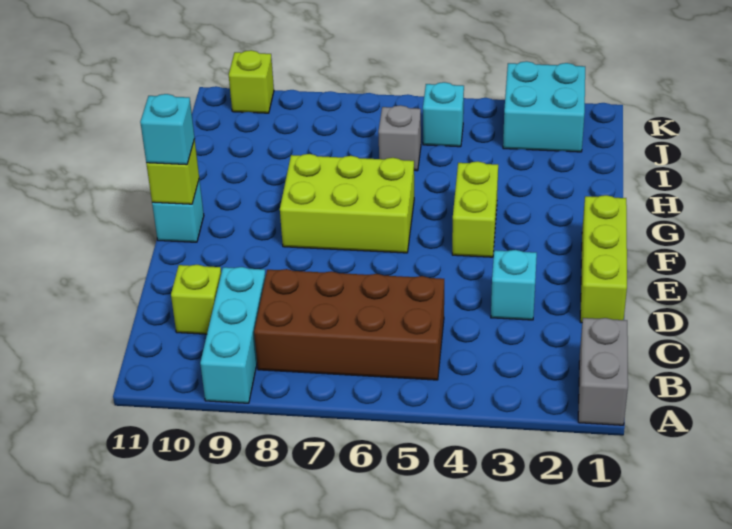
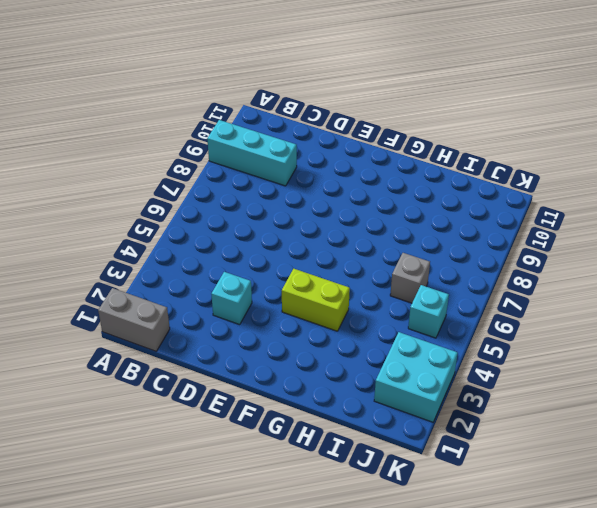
none -> brown 2x4 brick [254,269,444,380]
none -> lime 1x1 brick [171,265,221,334]
none -> lime 1x3 brick [580,195,627,323]

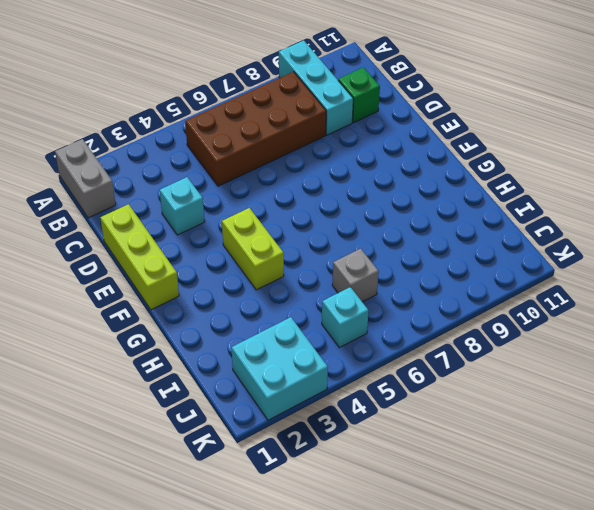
green 1x1 brick [338,67,380,122] -> lime 1x1 brick [171,265,221,334]
none -> lime 2x3 brick [280,154,414,253]
none -> cyan 1x1 brick [152,179,204,242]
none -> lime 1x1 brick [229,50,274,113]

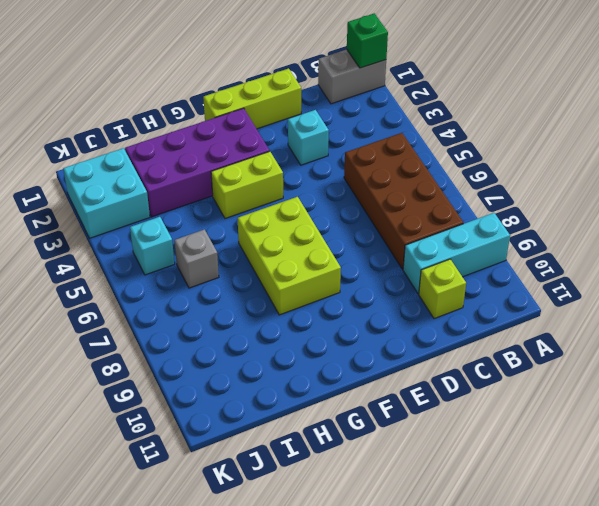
green 1x1 brick [347,13,388,68] -> none
purple 2x4 brick [125,108,270,217] -> none
none -> cyan 1x1 brick [152,179,204,242]
none -> lime 1x1 brick [229,50,274,113]
none -> lime 1x1 brick [146,139,199,204]

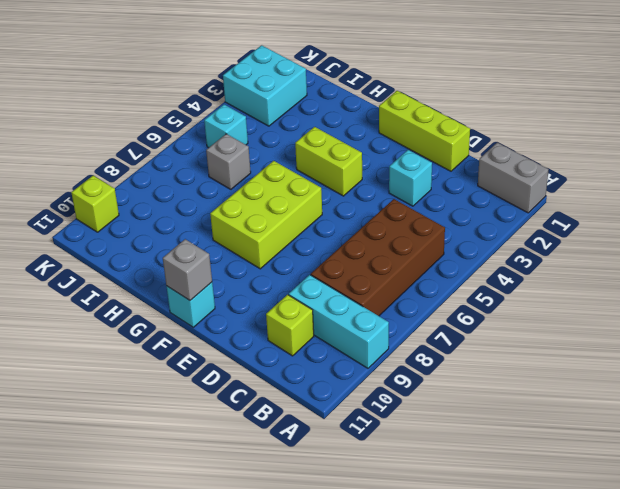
grey 1x1 brick [163,239,212,300] -> lime 1x1 brick [146,139,199,204]
none -> cyan 1x1 brick [140,94,195,165]

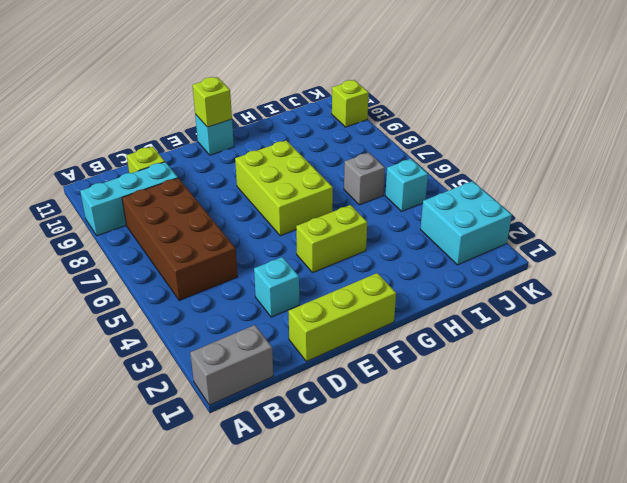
none -> cyan 1x1 brick [140,94,195,165]

